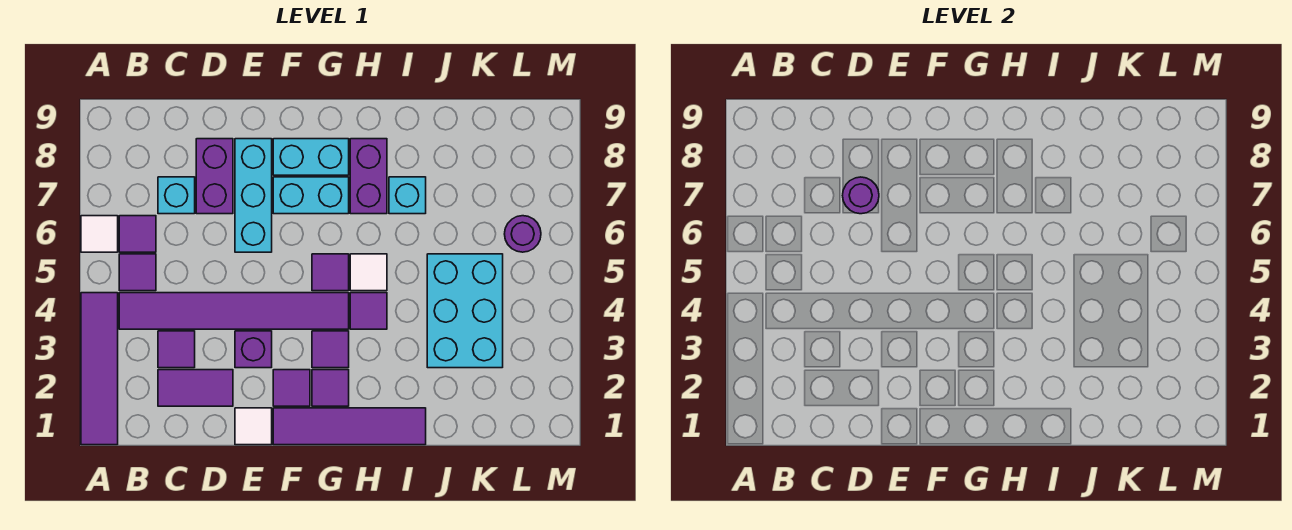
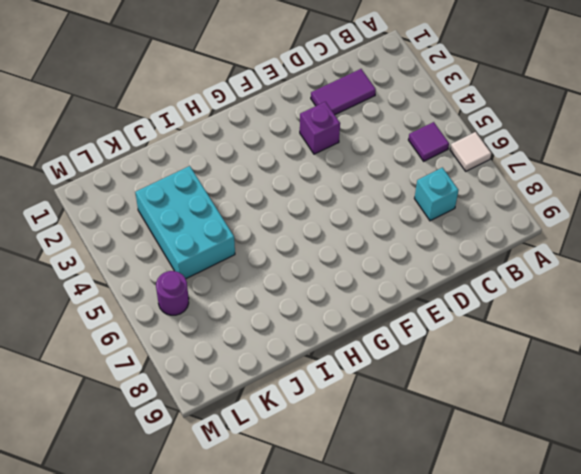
none -> purple 1x4 tile [81,293,118,445]
none -> purple 1x6 tile [119,293,349,329]
none -> purple 1x1 tile [119,216,156,252]

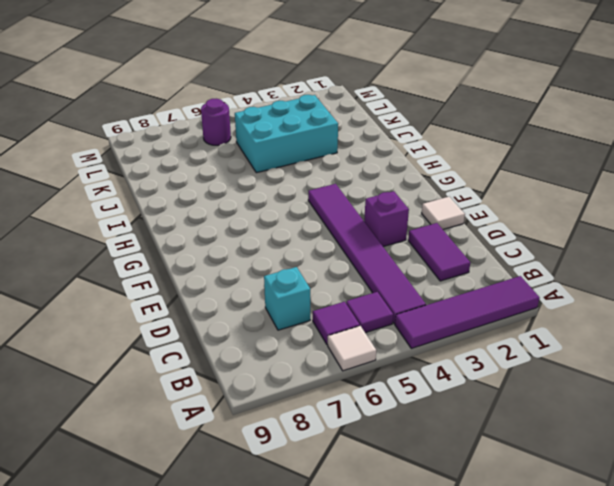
none -> purple 1x1 tile [158,331,195,368]
none -> purple 1x2 brick [196,139,233,214]
none -> cyan 1x3 brick [235,139,272,252]

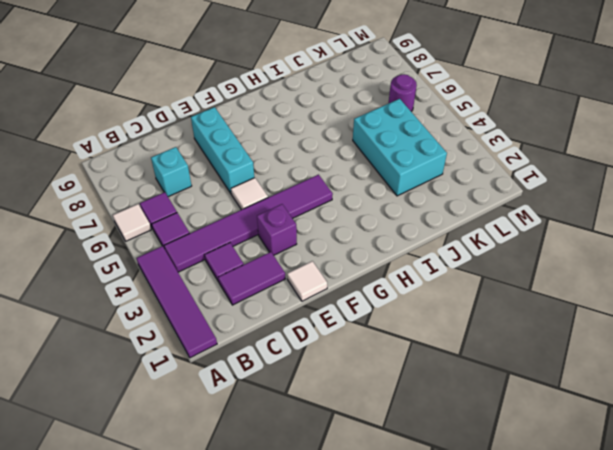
white 1x1 tile [231,178,268,210] -> white 1x1 tile moved to [350,254,387,291]
none -> purple 1x2 brick [196,139,233,214]
none -> purple 1x4 tile [273,408,426,445]
none -> purple 1x1 tile [273,370,310,406]

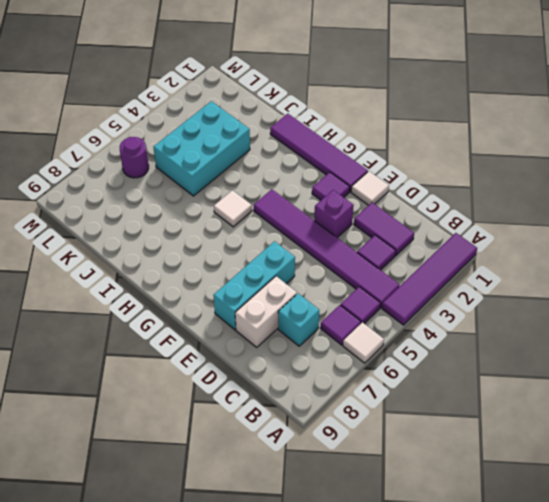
white 1x2 brick [235,276,297,347] -> purple 1x2 brick [196,139,233,214]
none -> cyan 1x2 brick [273,177,349,214]
none -> cyan 1x2 brick [273,139,349,175]
none -> purple 1x1 tile [312,370,349,406]

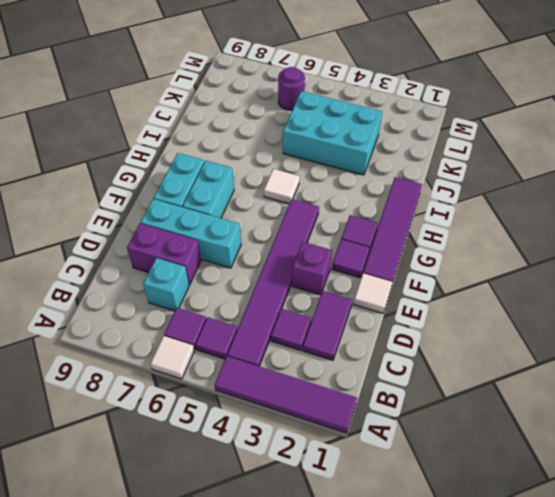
none -> purple 1x1 tile [312,331,349,368]
none -> purple 1x1 tile [312,254,349,291]
none -> purple 1x1 tile [350,293,387,329]

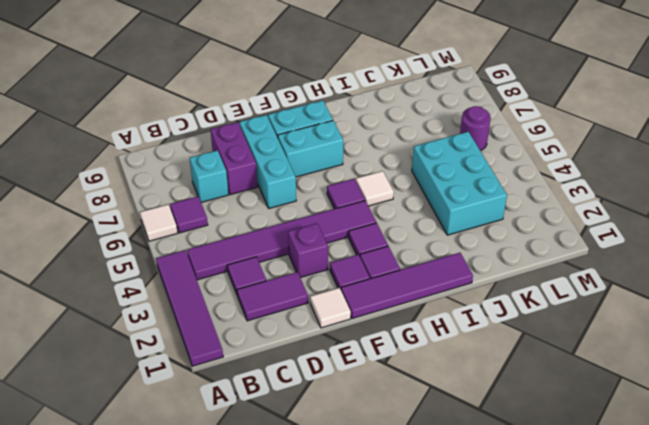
none -> purple 1x1 tile [119,254,156,291]
none -> purple 1x1 tile [350,293,387,329]
none -> purple 1x2 brick [350,139,387,214]

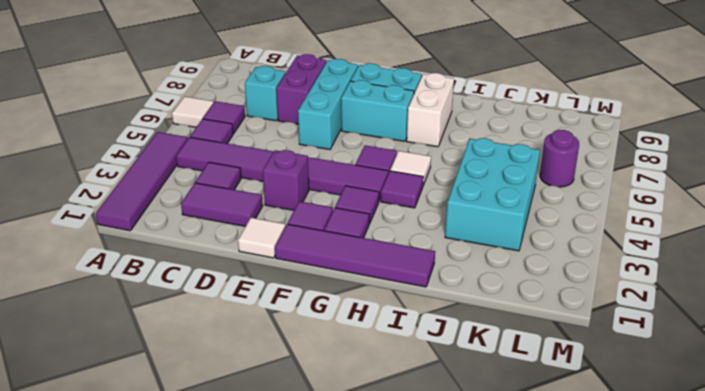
white 1x2 brick [407,73,454,147] -> purple 1x2 brick [350,139,387,214]
none -> cyan 1x1 brick [389,177,426,214]
none -> purple 1x1 round brick [843,177,879,214]

